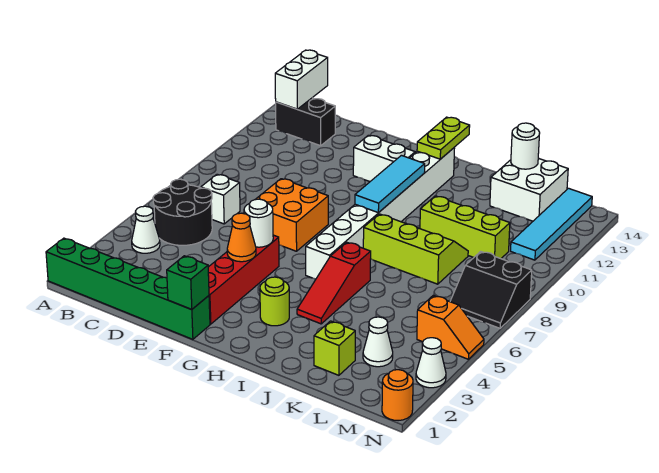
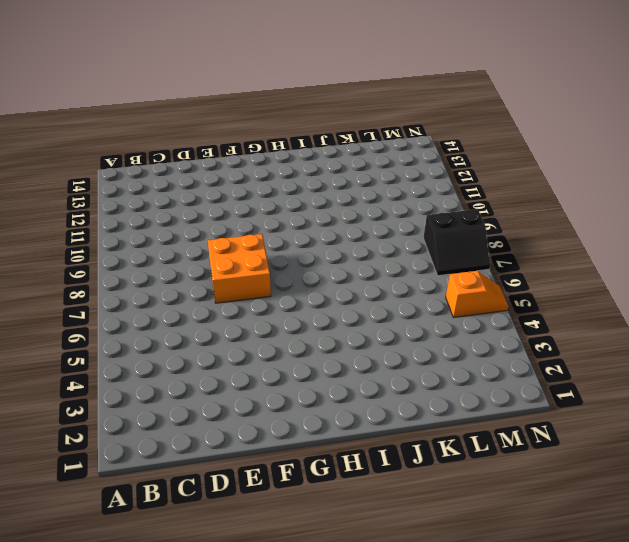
none -> green 1x6 brick [46,238,210,339]
none -> white 1x1 cone [132,206,160,253]
none -> black 2x2 round brick [153,179,212,245]

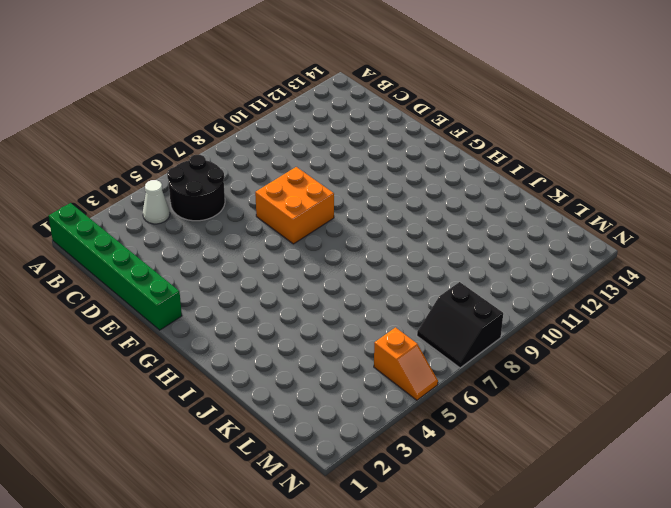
none -> black 1x2 brick [276,98,335,146]
none -> white 1x1 brick [201,174,240,224]
none -> red 1x4 brick [208,235,279,324]

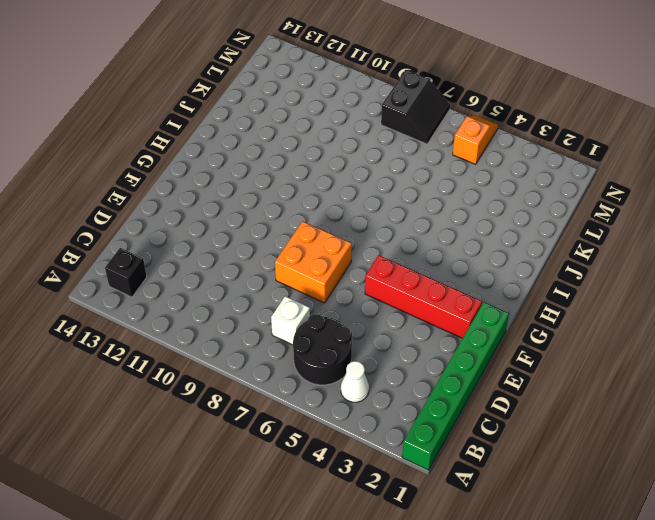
black 1x1 brick [105,248,147,297] -> black 1x2 brick [276,98,335,146]
none -> white 1x2 brick [353,135,415,182]
none -> lime 1x1 round brick [260,277,289,326]
none -> white 1x8 brick [306,148,455,279]

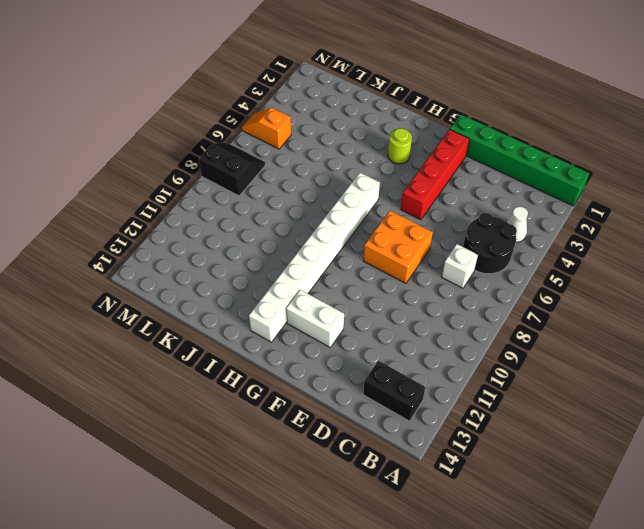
none -> red 1x3 slope [297,242,371,324]
none -> lime 2x3 slope [363,214,468,284]
none -> lime 1x3 brick [420,196,510,259]

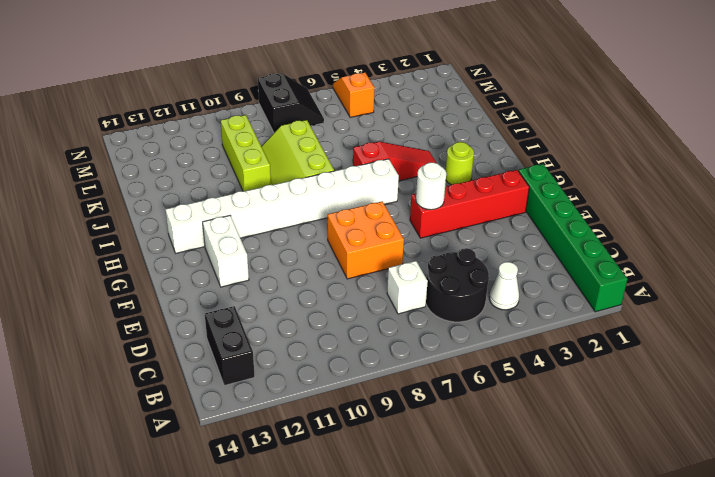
none -> lime 1x1 brick [314,321,355,375]
none -> white 2x2 brick [490,158,568,221]
none -> white 1x1 cone [363,317,393,367]

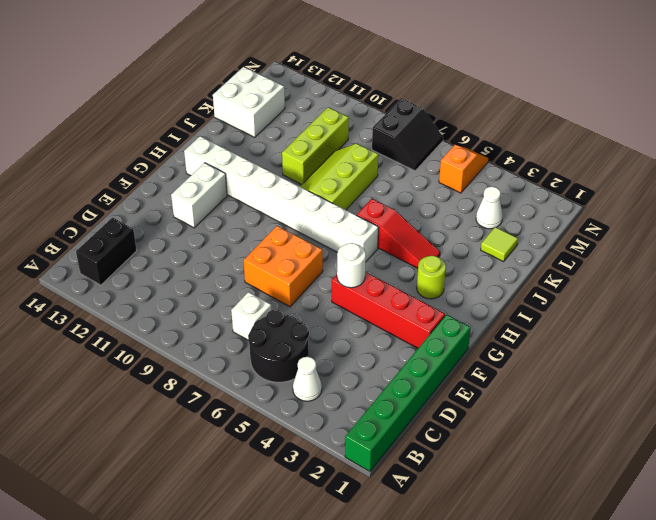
lime 1x1 tile [481,227,518,262] -> lime 1x1 brick [314,321,355,375]
none -> cyan 1x4 tile [511,188,592,260]
none -> orange 1x1 round brick [382,370,413,421]
none -> white 1x1 cone [416,338,446,388]

